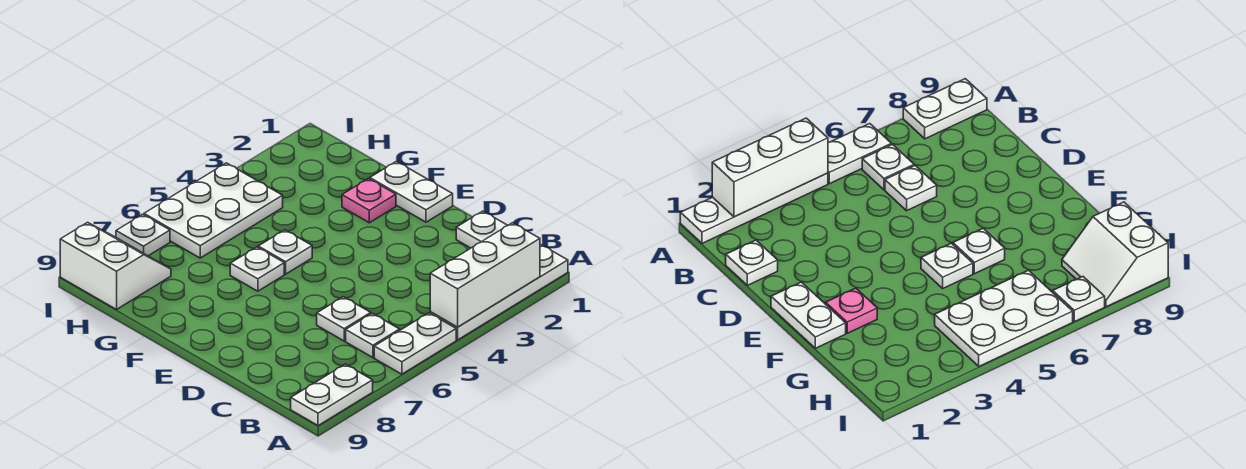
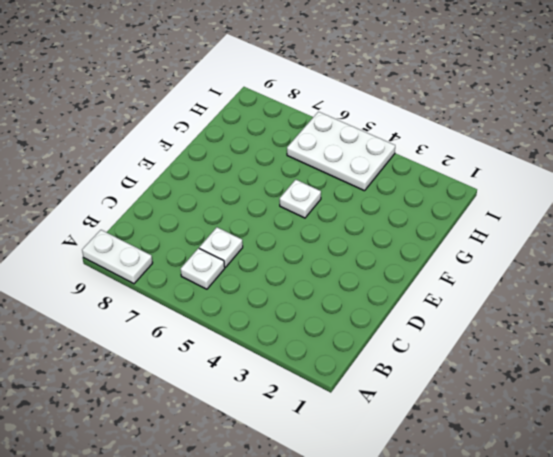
none -> white 1x4 plate [430,244,568,340]
none -> white 1x2 plate [374,313,456,374]
none -> white 1x1 plate [456,211,508,248]

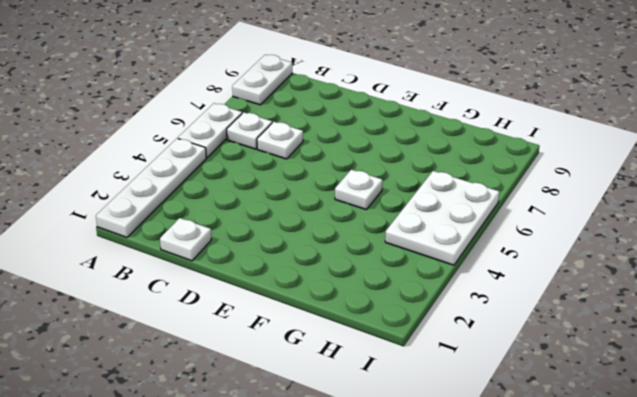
none -> white 1x2 plate [370,161,453,222]
none -> pink 1x1 plate [342,179,396,223]
none -> white 1x1 plate [230,247,284,291]

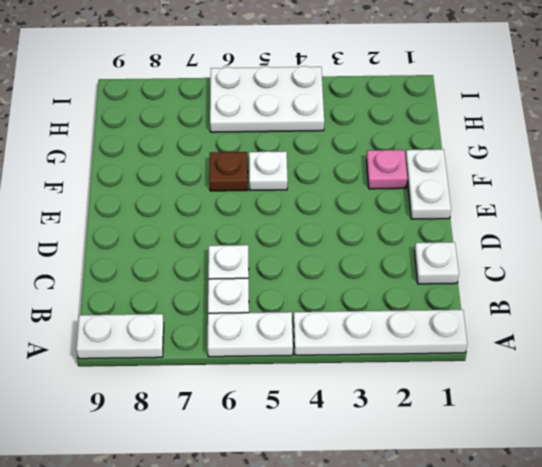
brown 1x1 plate [209,152,248,191] -> white 1x1 plate [230,247,284,291]
none -> white 2x2 slope [60,222,171,309]
none -> white 1x1 plate [116,214,170,256]
none -> white 1x3 brick [430,223,540,327]

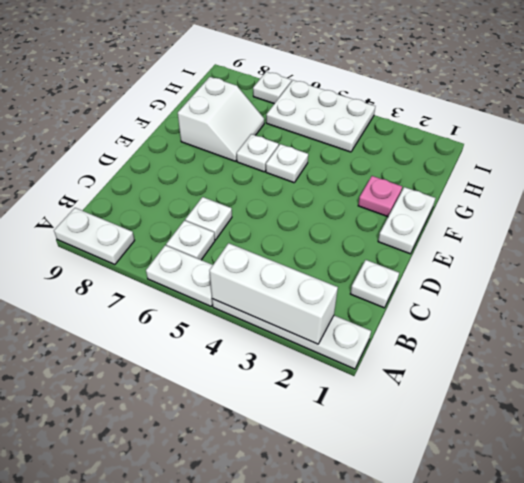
white 2x2 slope [178,77,264,161] -> white 2x2 slope moved to [60,222,171,309]

